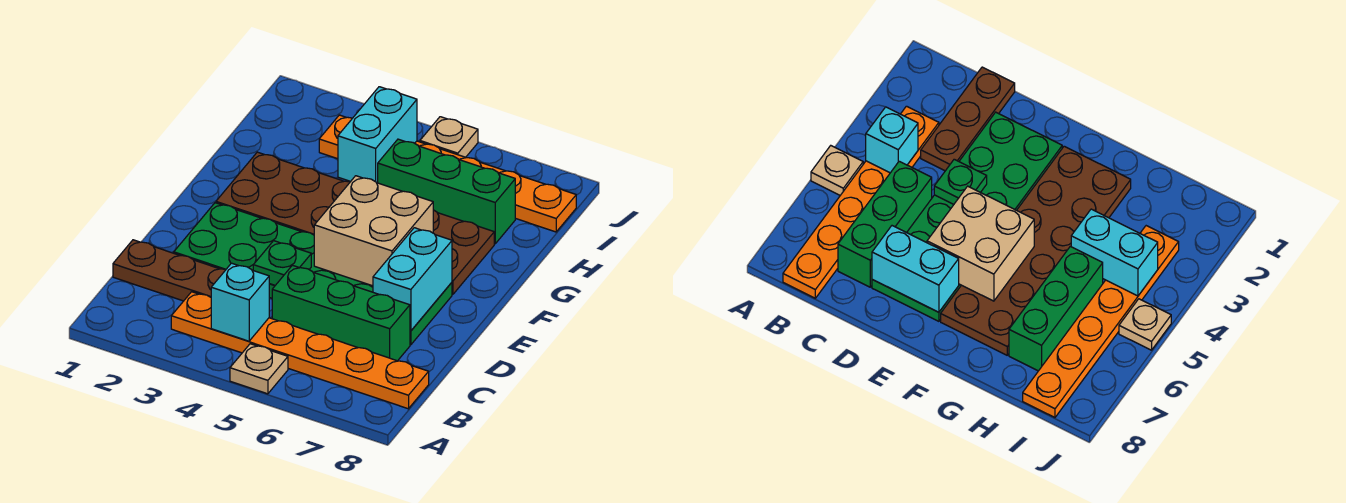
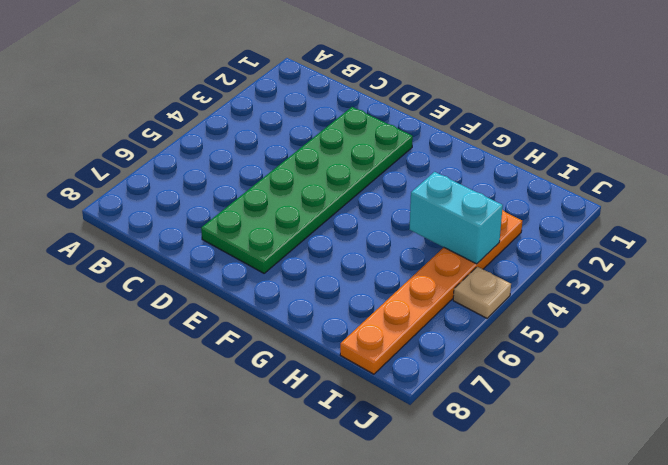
none -> tan 1x1 plate [230,344,288,394]
none -> orange 1x6 plate [171,292,429,409]
none -> brown 1x3 plate [113,240,225,301]

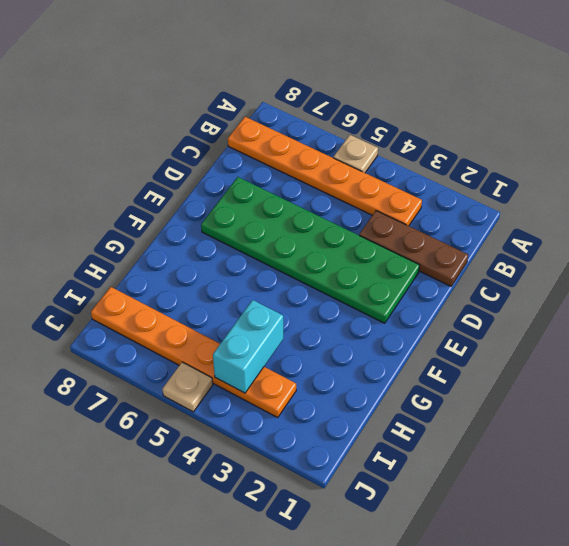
none -> green 1x3 brick [272,265,410,361]
none -> brown 2x6 plate [216,152,494,294]
none -> green 1x3 brick [378,139,515,244]

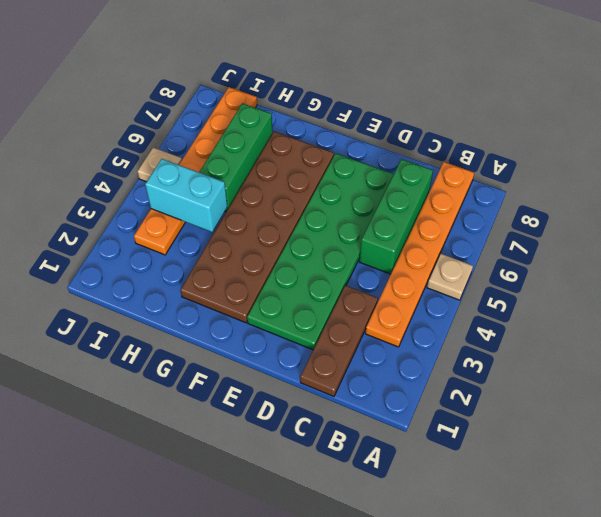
none -> cyan 1x1 brick [211,263,269,341]
none -> green 1x1 plate [253,241,311,285]
none -> cyan 1x2 brick [373,228,452,331]

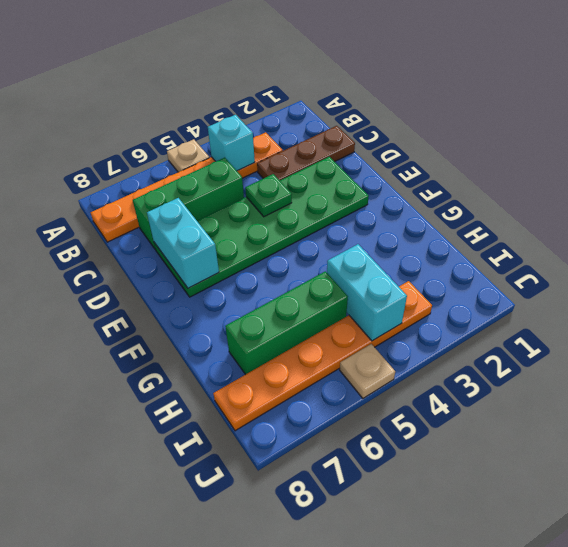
none -> brown 2x6 plate [216,152,494,294]
none -> tan 2x2 brick [314,176,433,286]

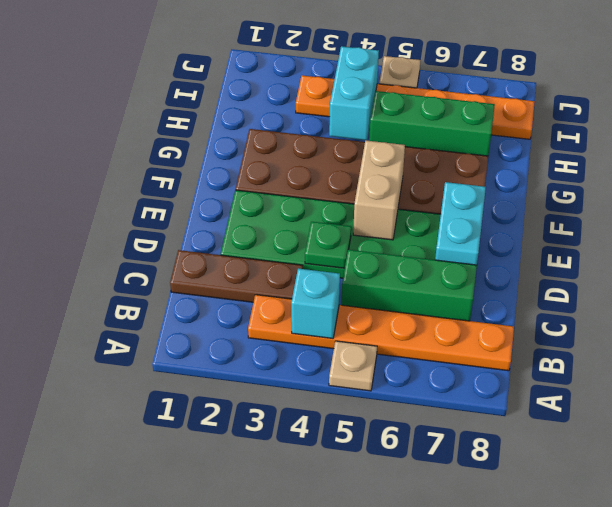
tan 1x2 brick [353,140,405,240] -> tan 2x2 brick [314,176,433,286]

